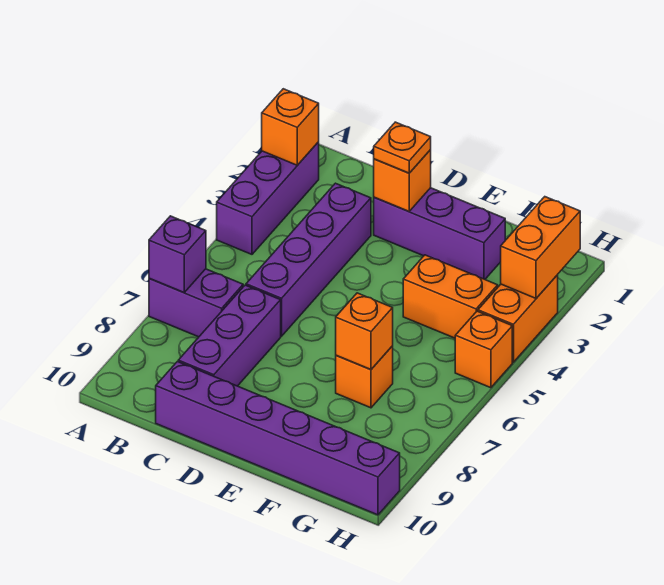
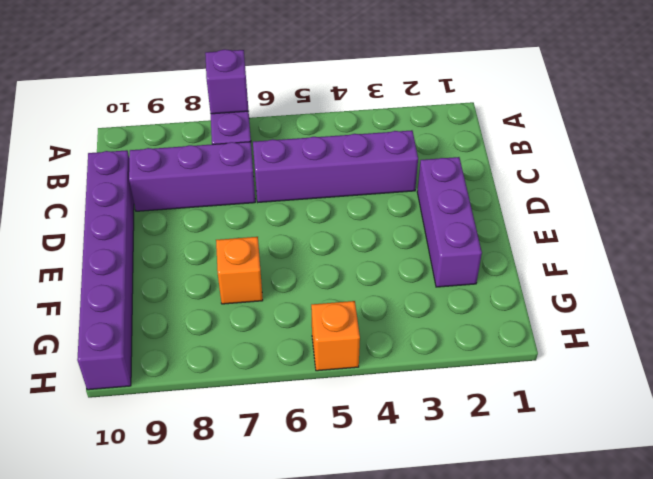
none -> purple 1x3 brick [217,142,319,254]
none -> orange 1x2 brick [403,255,498,338]
none -> orange 1x2 brick [478,275,558,362]

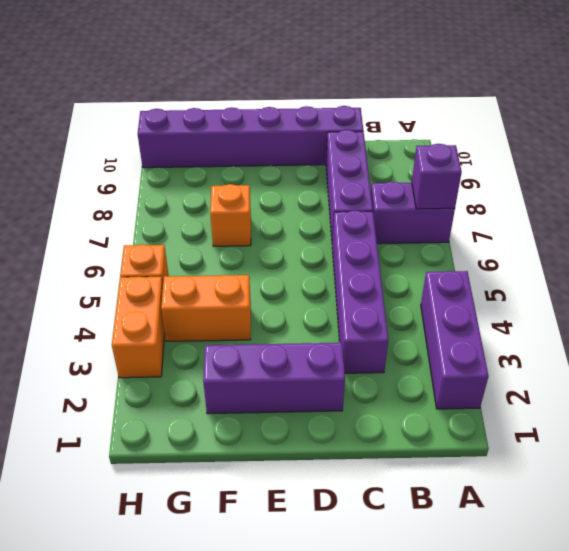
none -> orange 1x1 brick [262,89,319,165]
none -> orange 1x1 brick [374,150,431,211]
none -> orange 1x1 brick [336,293,393,370]

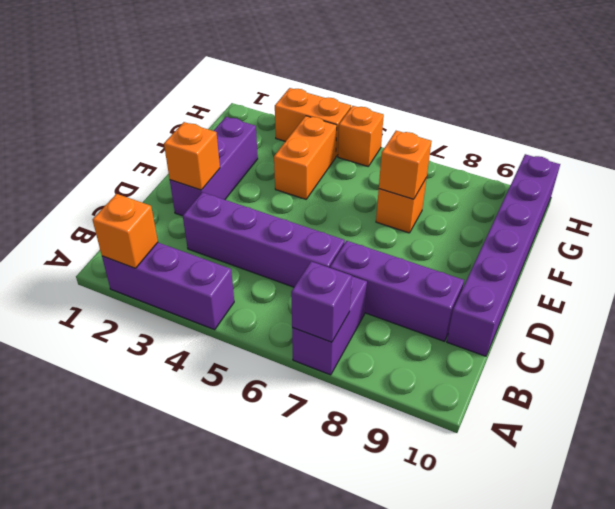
none -> orange 1x2 brick [501,197,580,298]
none -> orange 1x1 plate [374,122,431,173]

